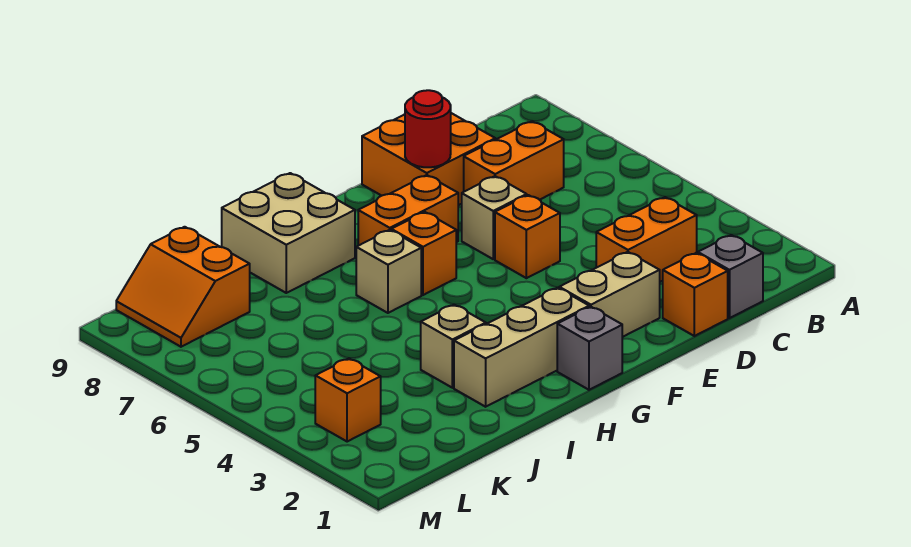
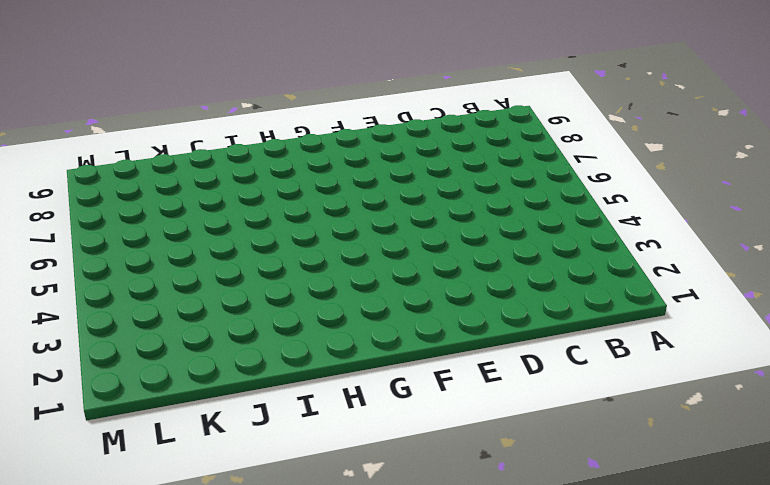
none -> grey 1x1 brick [698,235,763,318]
none -> orange 1x2 brick [596,197,697,282]
none -> orange 1x2 brick [464,121,564,200]

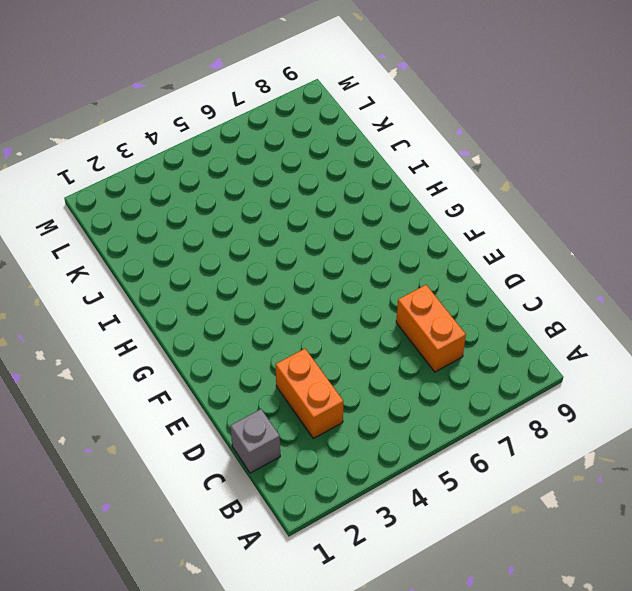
none -> orange 1x1 brick [663,253,728,336]
none -> orange 2x2 brick [362,113,495,205]
none -> tan 1x2 brick [559,252,660,337]

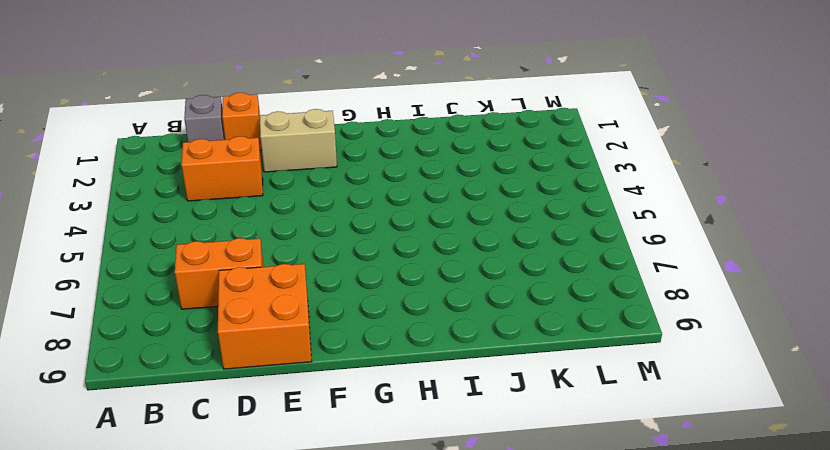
none -> orange 1x1 brick [495,195,560,278]
none -> tan 1x1 brick [462,176,527,259]
none -> orange 1x2 brick [358,175,458,246]

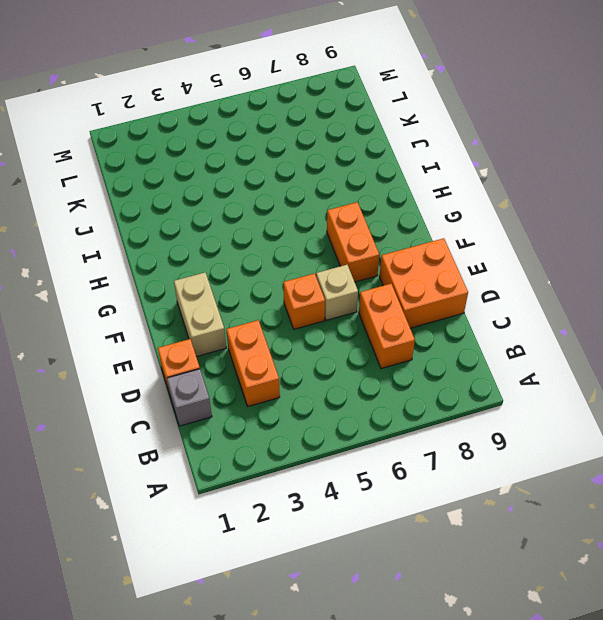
none -> grey 1x1 brick [557,307,622,390]
none -> tan 1x3 brick [454,288,589,407]
none -> orange 1x1 brick [391,212,456,295]

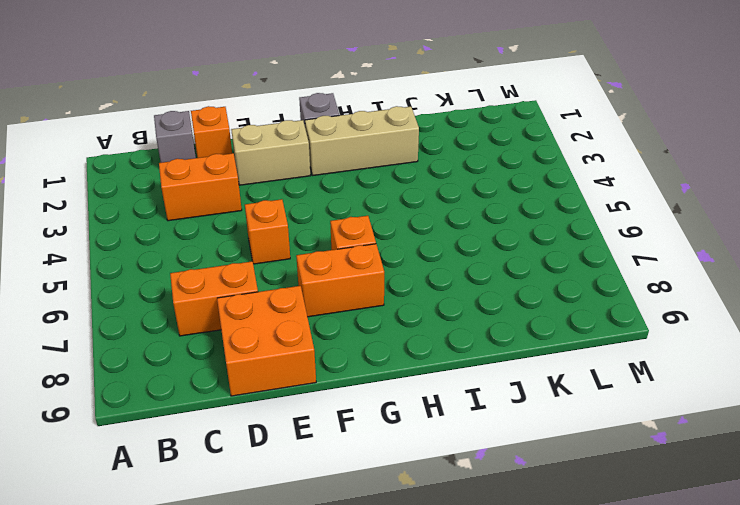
none -> tan 1x1 brick [462,176,527,259]
none -> tan 1x1 brick [356,230,421,313]
none -> tan 2x2 brick [222,173,355,293]

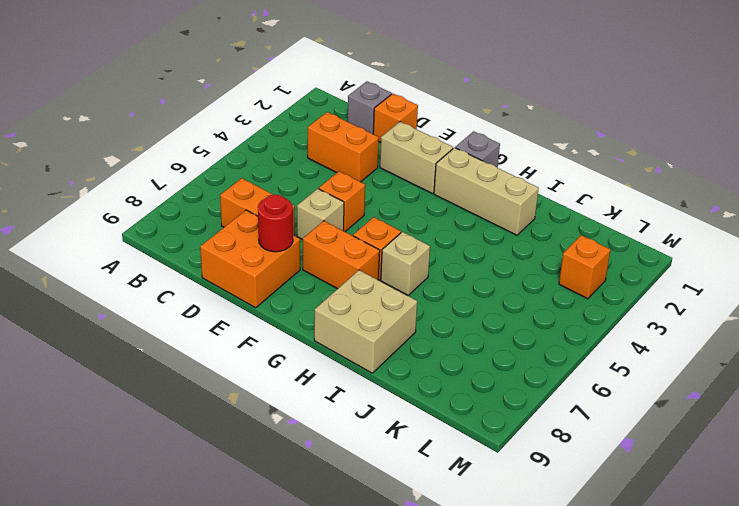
none -> tan 1x1 brick [421,305,486,388]
none -> orange 2x2 slope [116,227,250,347]

